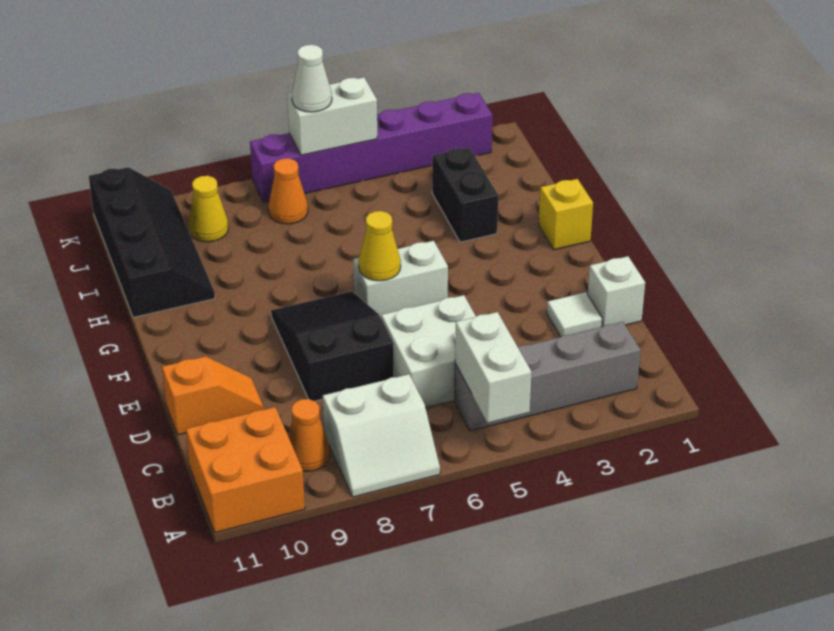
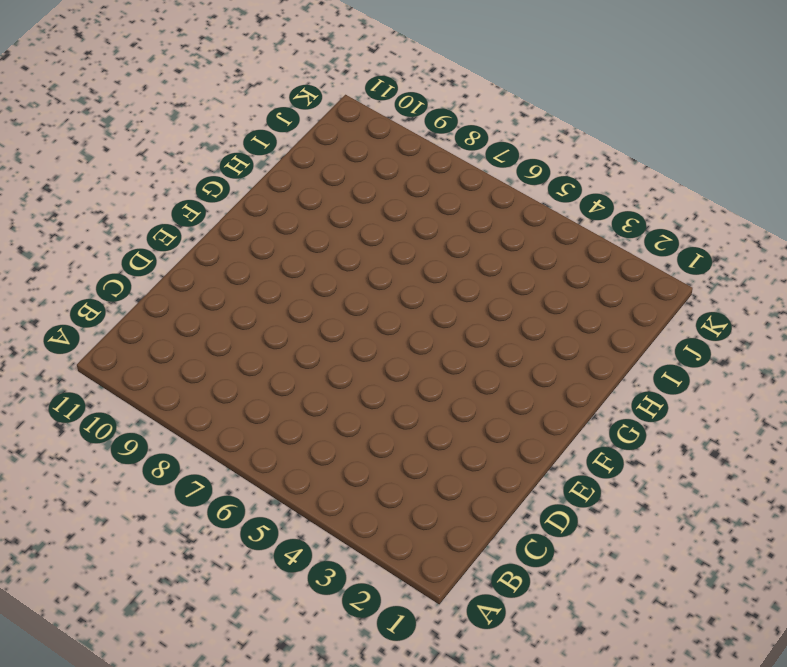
none -> white 2x2 slope [323,374,440,497]
none -> orange 2x2 brick [186,407,305,533]
none -> grey 1x4 brick [454,322,641,431]

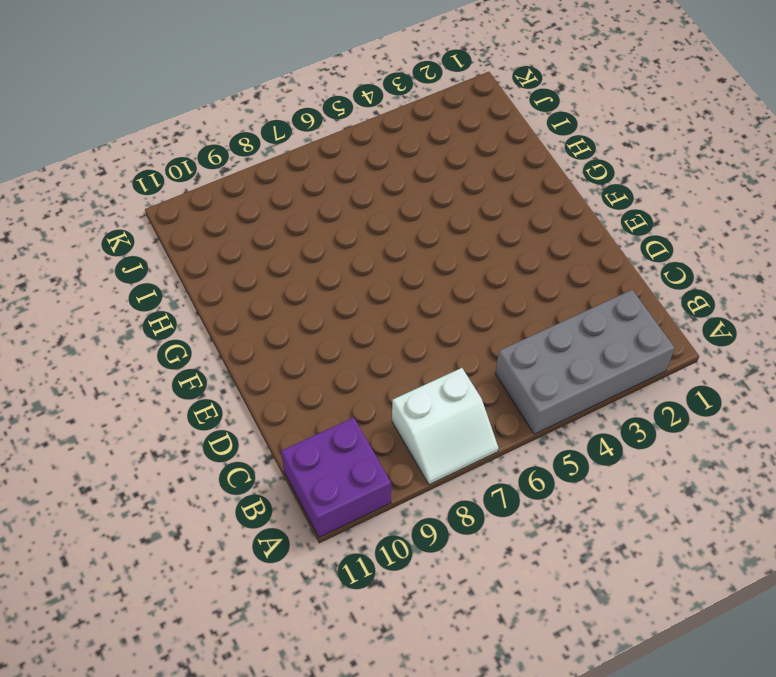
grey 2x4 brick [495,290,675,434] -> grey 1x4 brick [454,322,641,431]
purple 2x2 brick [281,417,391,537] -> orange 2x2 brick [186,407,305,533]
none -> orange 1x1 cone [288,399,330,471]
none -> white 2x2 brick [382,295,476,408]
none -> white 1x1 brick [588,256,645,327]

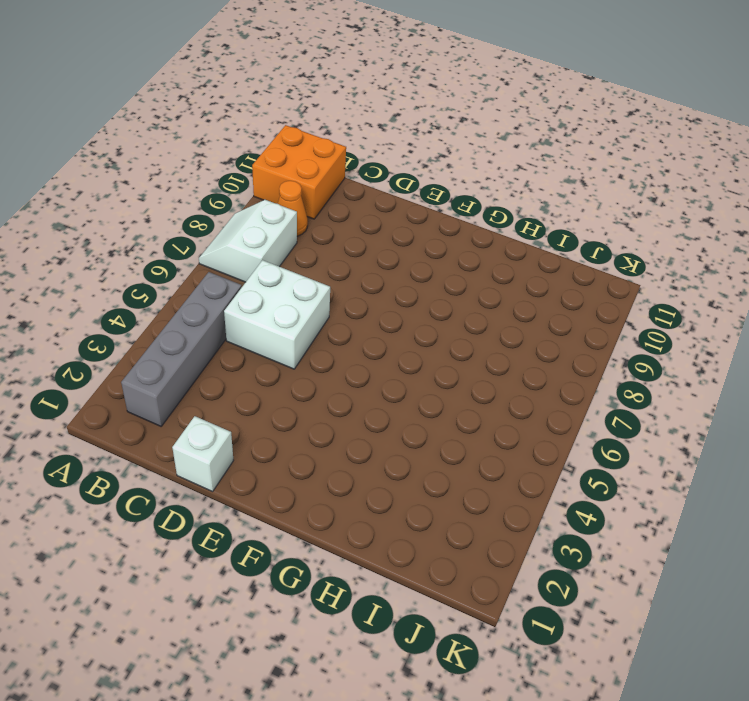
none -> white 1x1 tile [547,292,602,337]
none -> black 2x3 slope [271,291,394,401]
none -> orange 1x2 slope [162,356,264,435]

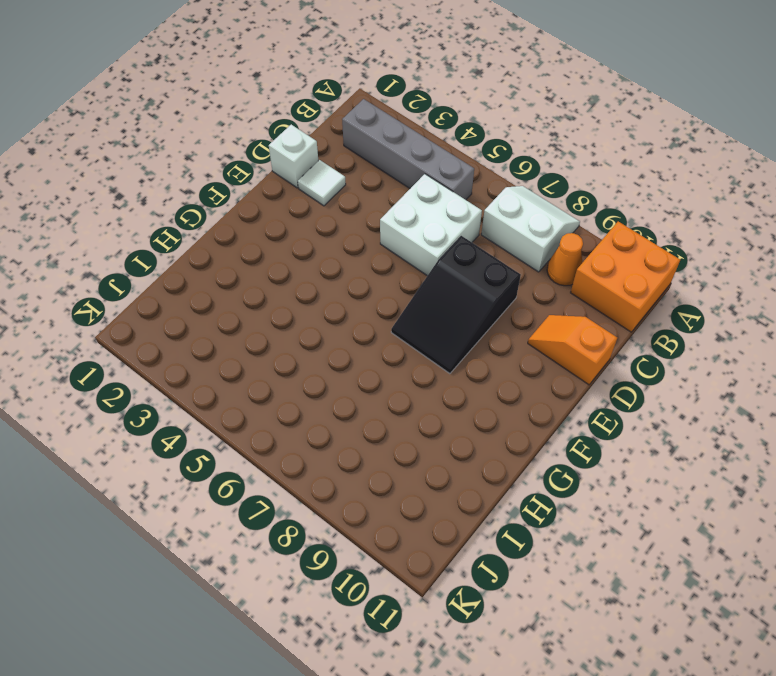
none -> white 1x2 brick [353,241,448,319]
none -> yellow 1x1 brick [539,179,593,250]
none -> black 1x2 brick [432,148,498,242]

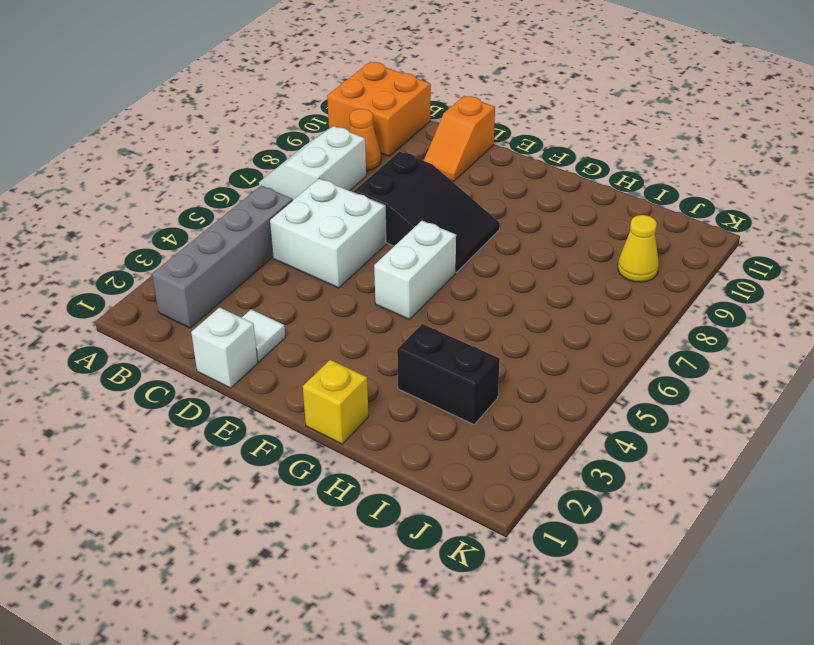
none -> black 2x4 slope [89,167,215,317]
none -> orange 1x1 cone [268,158,308,224]
none -> purple 1x6 brick [250,93,493,203]

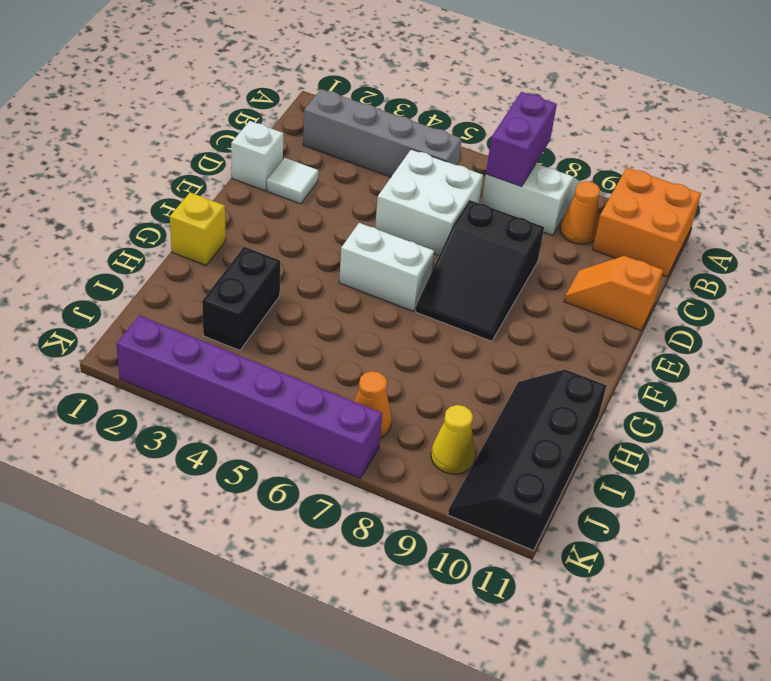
purple 1x2 brick [486,92,557,186] -> none
none -> white 1x2 brick [455,312,532,423]
none -> yellow 1x1 cone [359,211,401,281]
none -> white 1x2 brick [287,77,377,155]

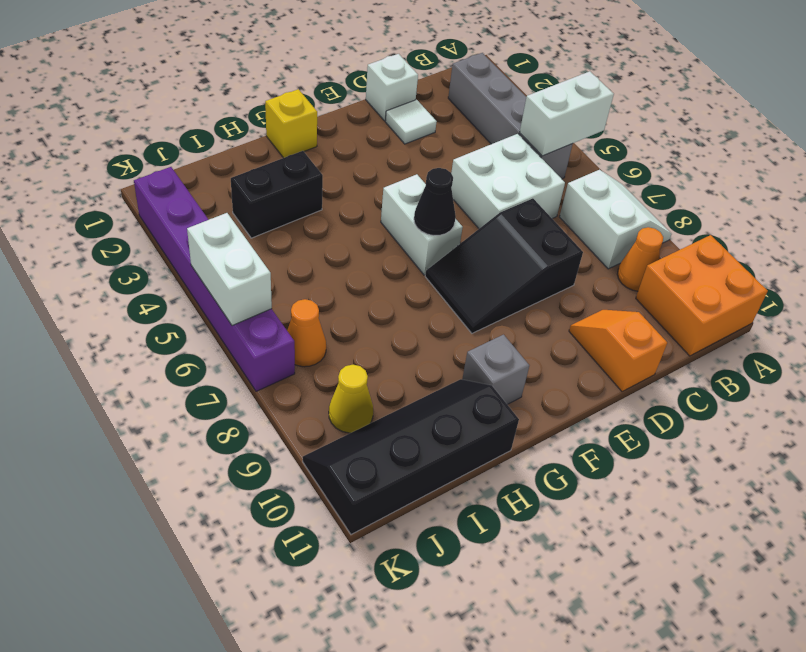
black 1x1 cone [414,168,456,236] -> yellow 1x1 cone [359,211,401,281]
grey 1x1 brick [462,335,529,404] -> none
none -> white 1x1 cone [292,45,332,112]

